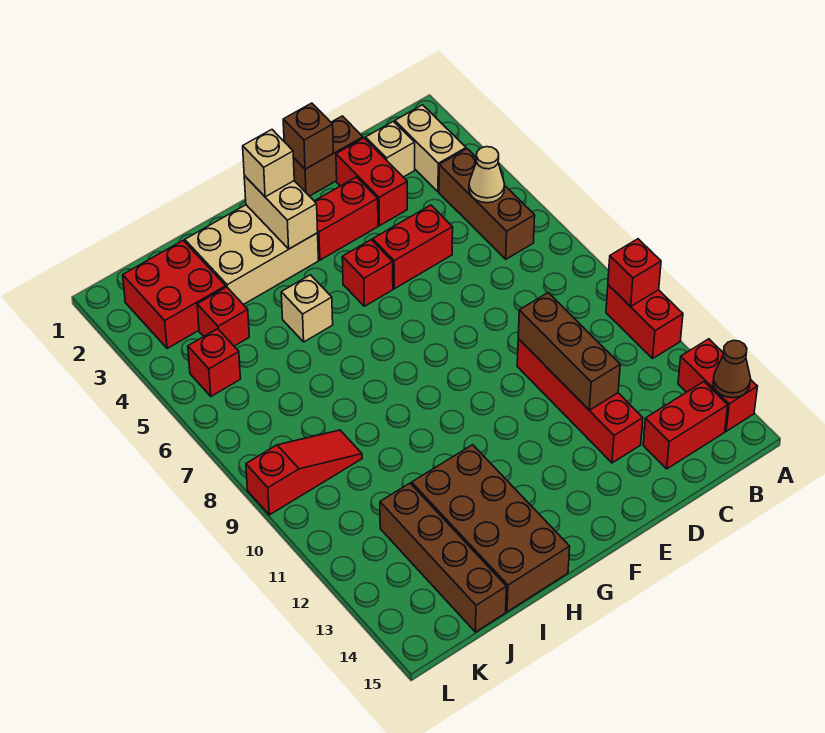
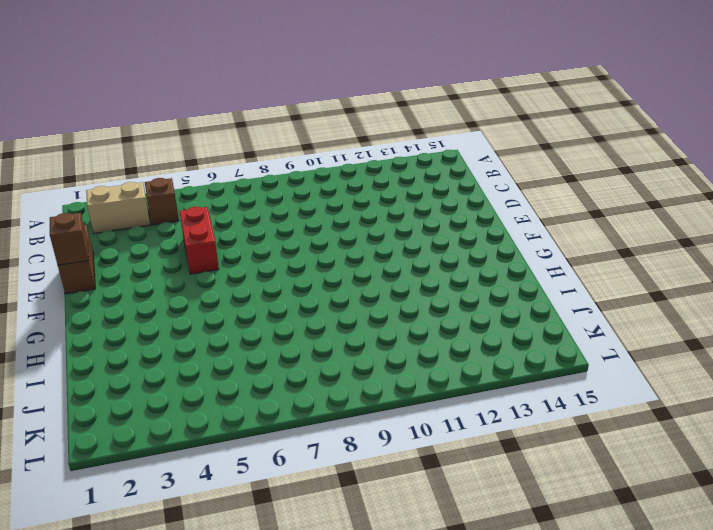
brown 1x1 brick [145,178,179,225] -> brown 1x3 brick [439,149,535,259]
none -> red 1x2 brick [606,285,683,358]
none -> red 1x2 brick [678,339,757,431]
none -> red 1x2 brick [643,382,728,469]

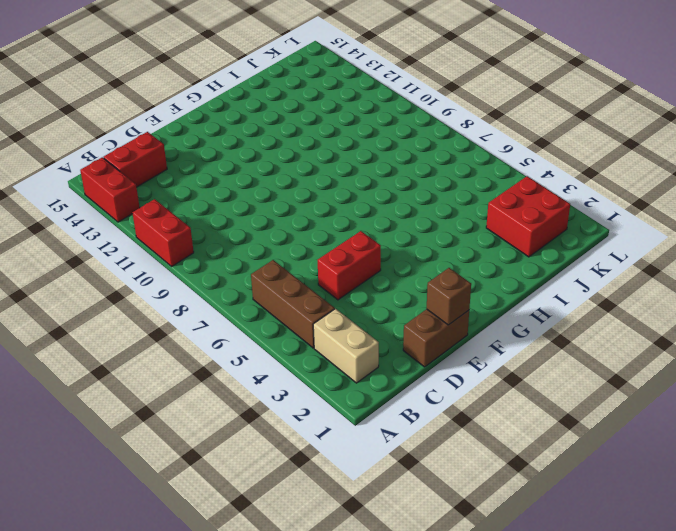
none -> tan 1x1 brick [366,121,415,177]
none -> red 1x2 brick [336,138,407,226]
none -> red 1x4 brick [517,339,643,463]

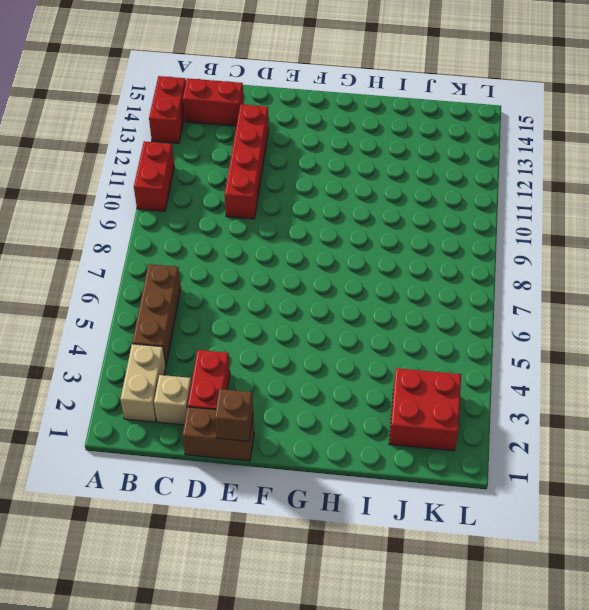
none -> red 1x2 brick [373,205,453,289]
none -> red 1x2 brick [315,177,378,260]
none -> red 1x1 brick [342,240,393,306]

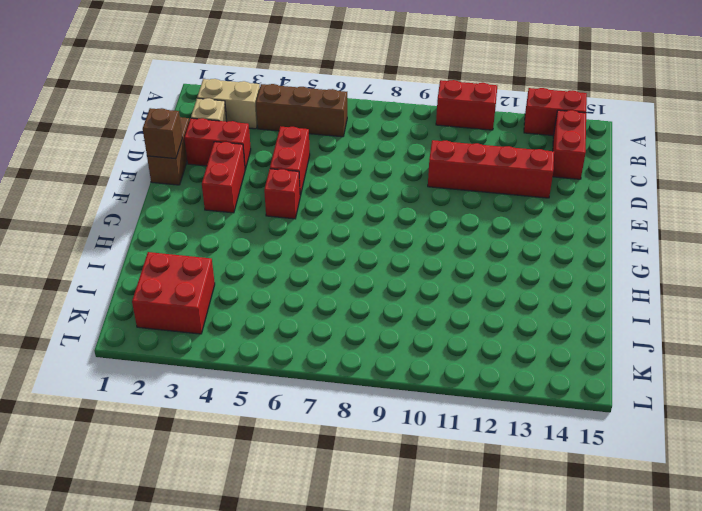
none -> tan 2x3 brick [185,205,318,305]
none -> tan 1x1 brick [281,275,333,342]
none -> brown 2x4 brick [412,445,570,612]

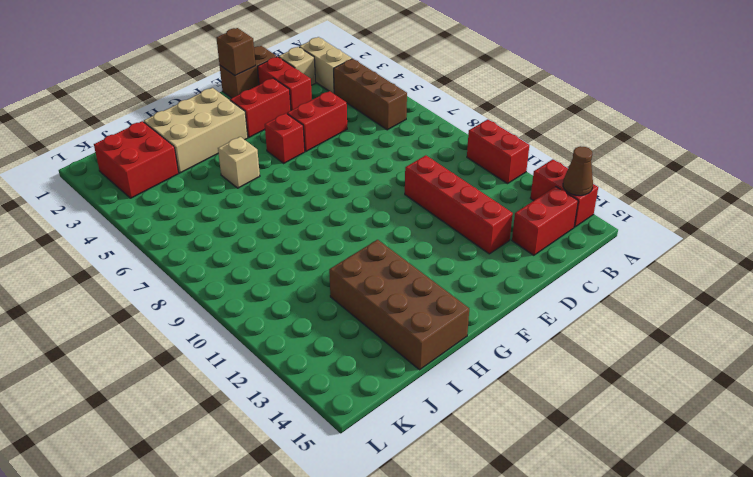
none -> red 1x1 brick [197,287,249,346]
none -> red 1x3 slope [246,430,362,515]
none -> brown 1x4 brick [380,483,506,632]

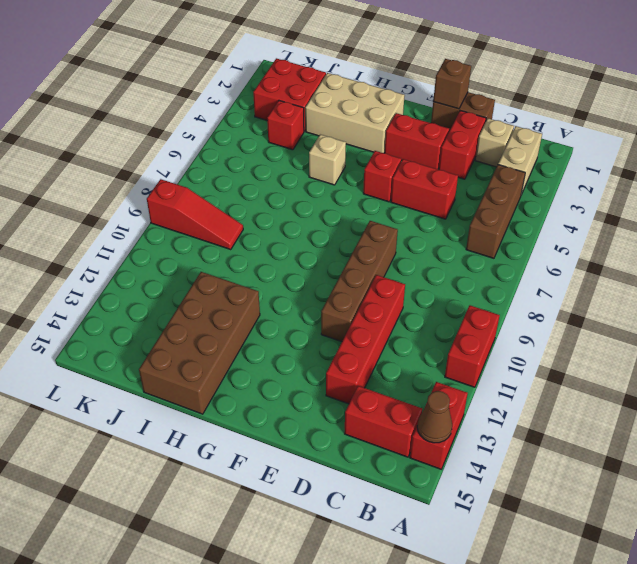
brown 1x4 brick [321,221,398,342] -> brown 1x4 brick moved to [380,483,506,632]
none -> red 1x1 brick [188,329,241,396]
none -> red 1x1 brick [608,239,661,307]
none -> tan 1x1 cone [469,147,505,203]

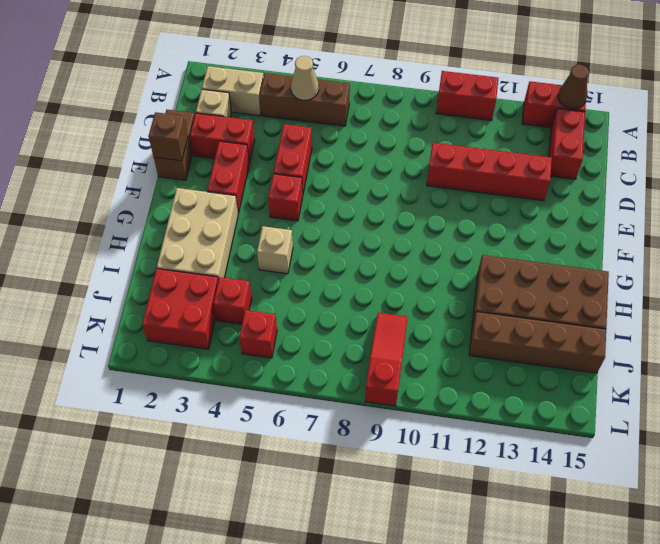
none -> red 1x1 brick [608,239,661,307]
none -> brown 1x3 brick [518,293,620,410]
none -> tan 1x2 brick [244,176,318,249]

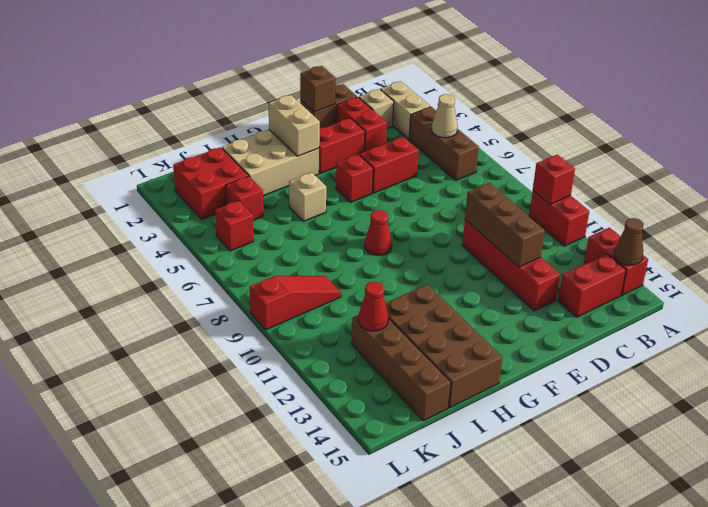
red 1x1 cone [364,210,392,255] -> none
red 1x1 cone [358,282,388,331] -> none
none -> tan 1x1 brick [243,130,294,197]

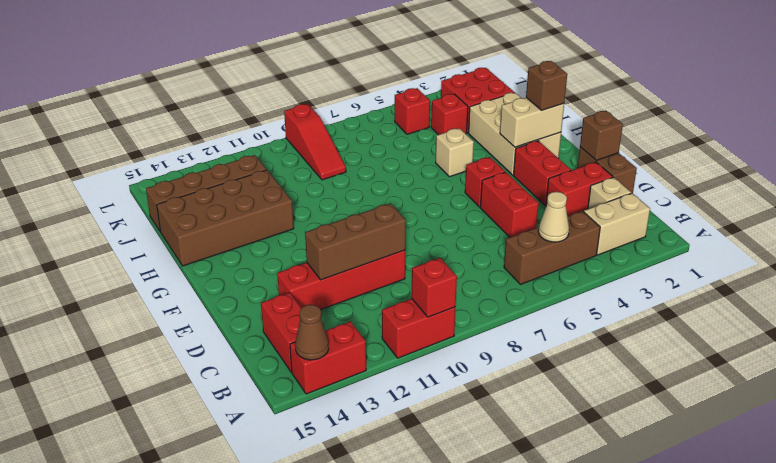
brown 1x1 brick [526,61,567,110] -> tan 1x1 brick [243,130,294,197]

